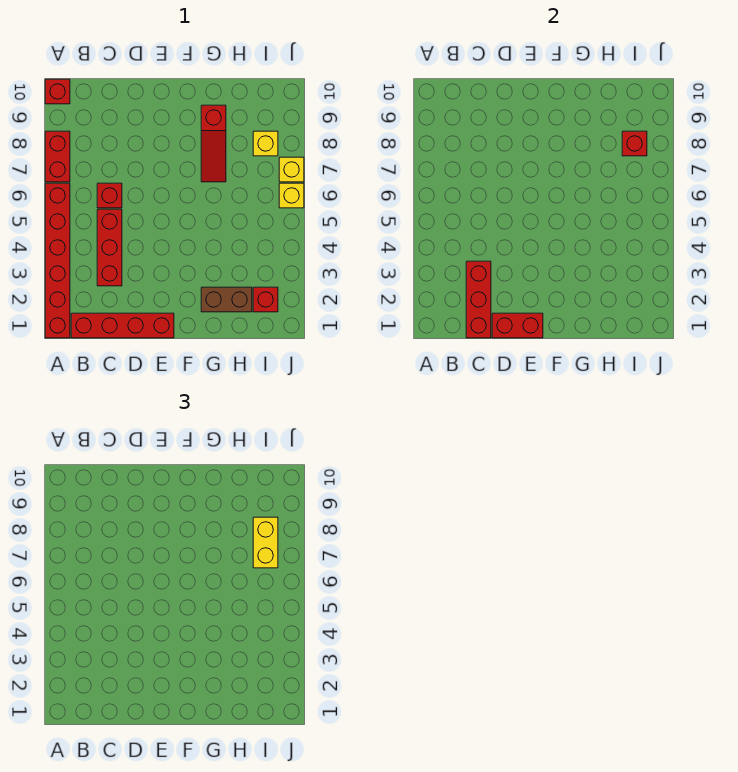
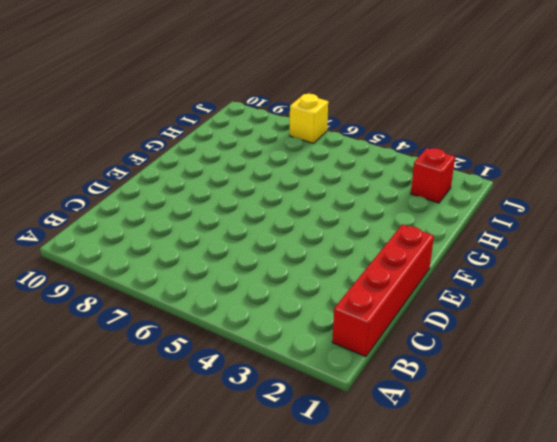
none -> red 1x6 brick [45,183,70,338]
none -> red 1x2 brick [45,131,70,182]
none -> red 1x1 brick [45,79,70,104]

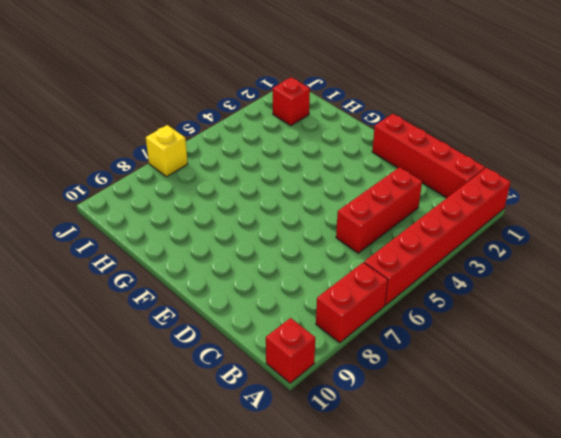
none -> red 1x1 brick [97,183,122,208]
none -> brown 1x2 brick [201,287,252,312]
none -> red 1x3 slope [201,105,226,182]

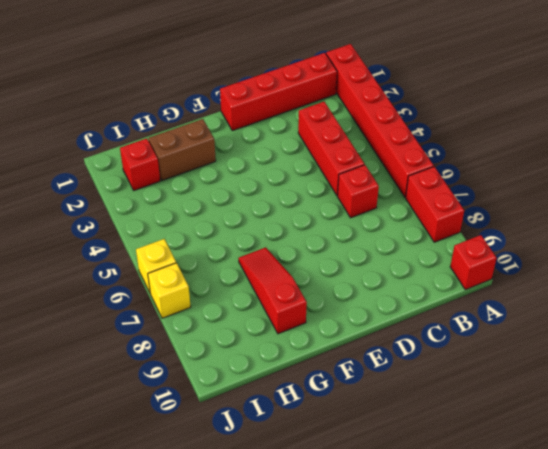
none -> yellow 1x1 brick [253,131,278,156]
none -> red 1x3 brick [466,261,491,338]
none -> red 1x2 brick [492,313,543,338]

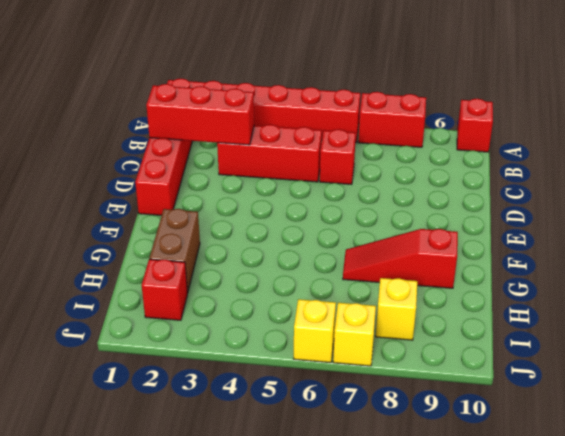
none -> red 1x2 brick [492,313,543,338]
none -> red 1x1 brick [622,131,647,156]
none -> yellow 1x2 brick [253,517,278,568]

